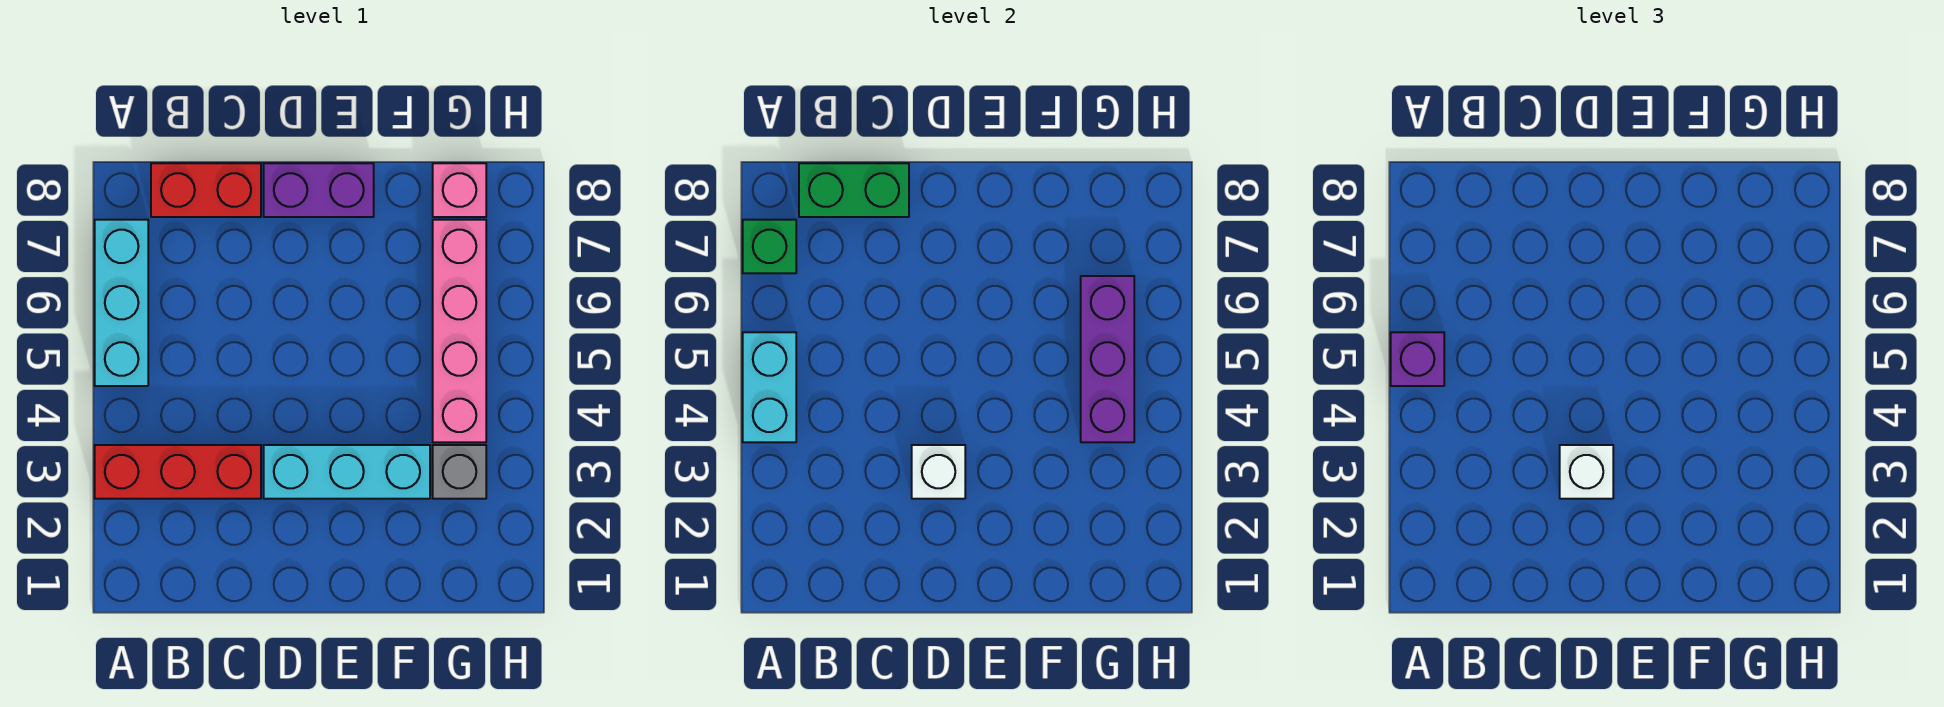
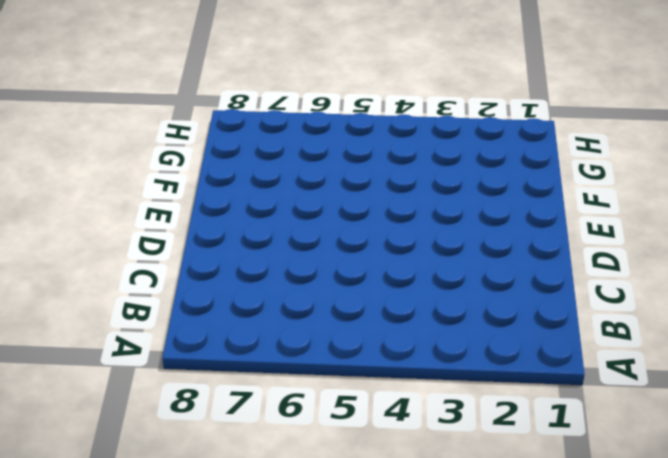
none -> red 1x3 brick [95,445,261,499]
none -> cyan 1x3 brick [95,220,148,386]
none -> red 1x2 brick [151,163,261,217]

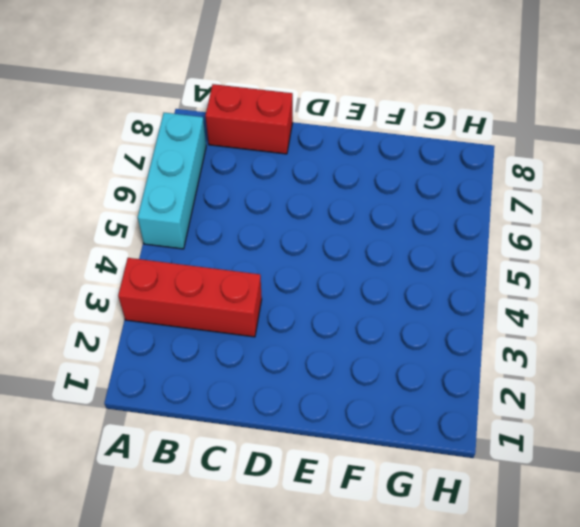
none -> cyan 1x3 brick [264,445,430,499]
none -> purple 1x2 brick [264,163,374,217]
none -> grey 1x1 brick [433,445,486,499]

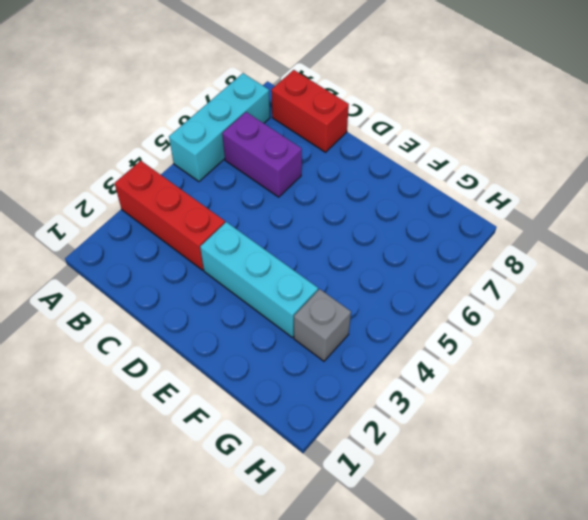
purple 1x2 brick [222,112,302,197] -> purple 1x2 brick moved to [264,163,374,217]
none -> pink 1x4 brick [433,220,486,442]
none -> pink 1x1 brick [433,163,486,217]
none -> cyan 1x2 brick [743,332,796,442]

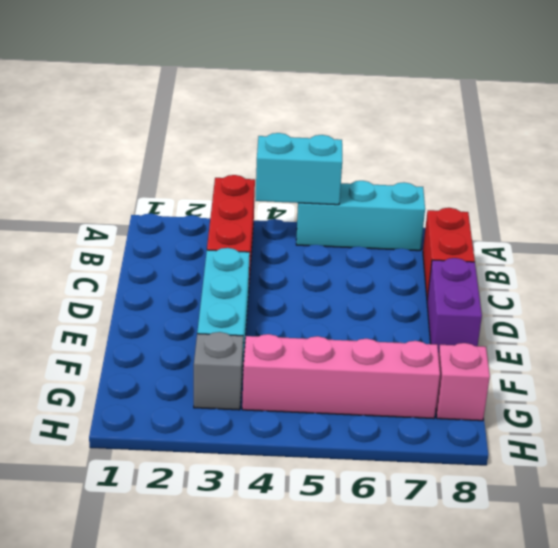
none -> green 1x1 brick [743,220,796,273]
none -> green 1x2 brick [799,163,909,217]
none -> white 1x1 brick [912,445,965,499]

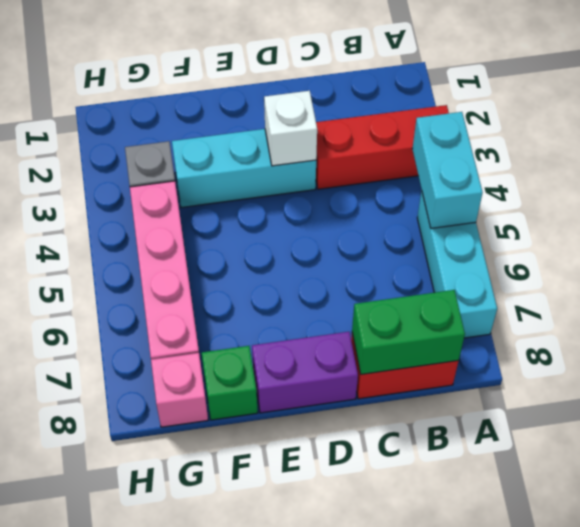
green 1x1 brick [202,346,258,420] -> green 1x1 brick moved to [743,220,796,273]
none -> purple 1x3 brick [1081,276,1134,442]
none -> purple 1x1 brick [1391,332,1444,386]
none -> white 1x1 brick [1560,445,1613,499]

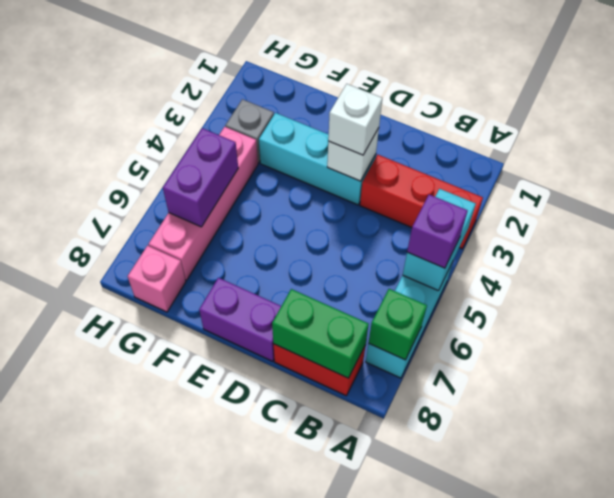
purple 1x2 brick [163,128,238,227] -> purple 1x3 brick [1081,276,1134,442]

